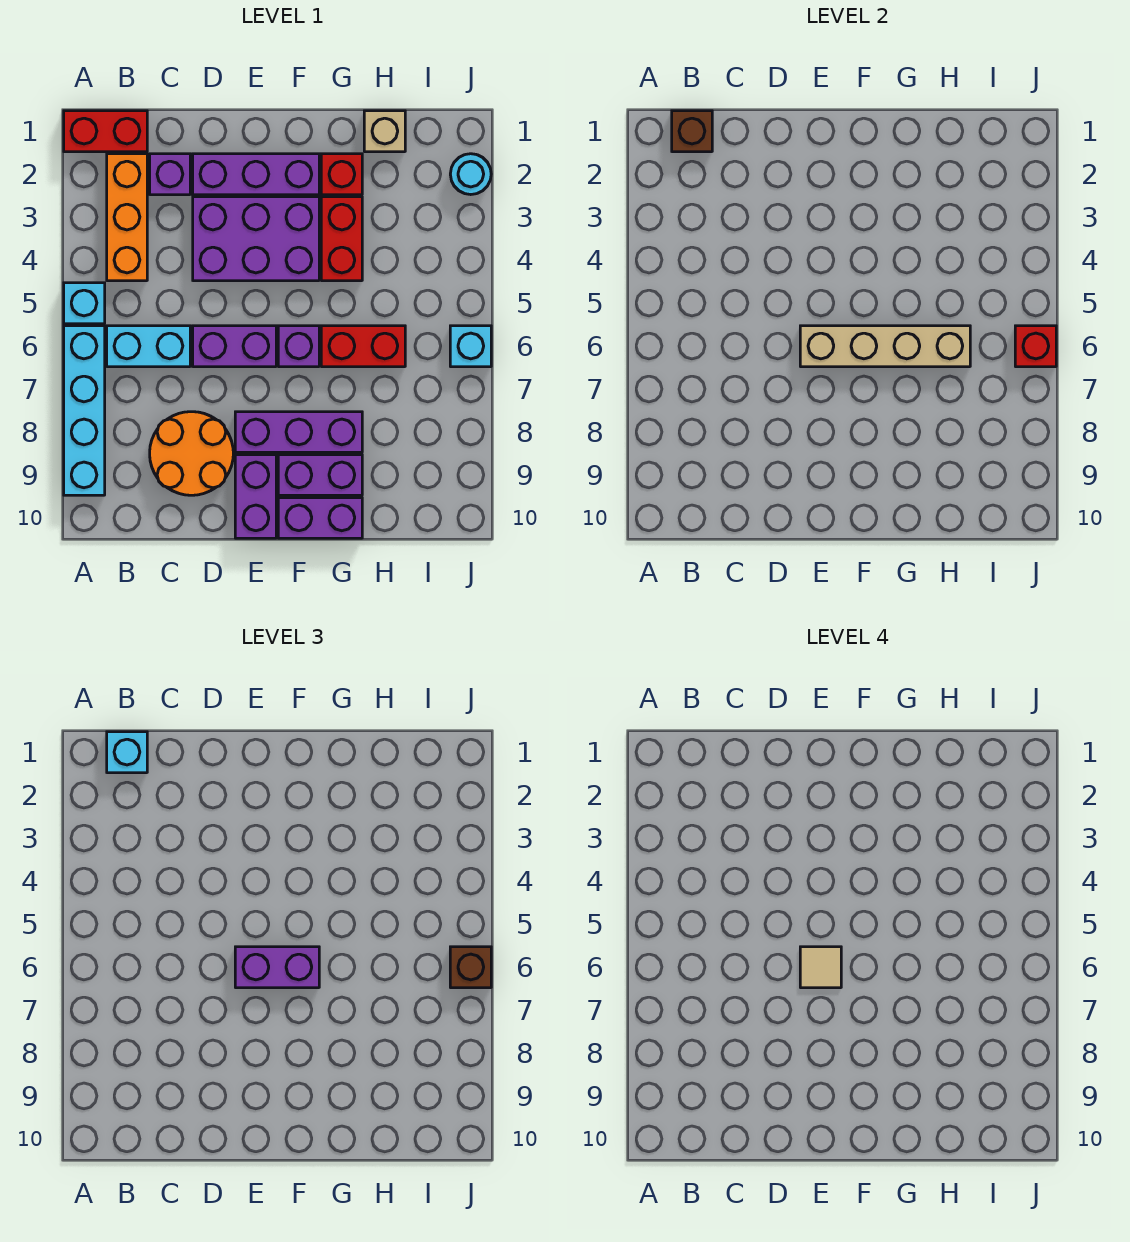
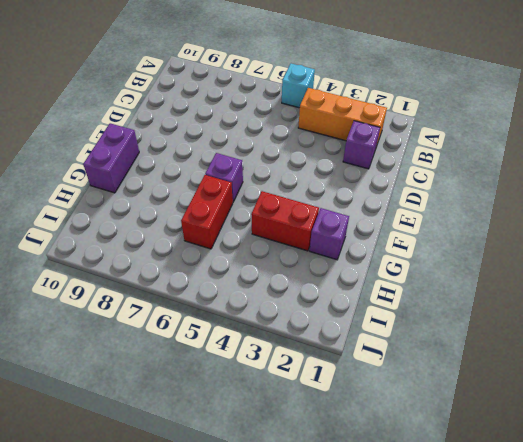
purple 1x1 brick [310,208,349,260] -> red 1x1 brick [321,154,362,195]
none -> red 1x2 brick [64,111,147,152]
none -> cyan 1x4 brick [64,326,105,495]
none -> cyan 1x2 brick [107,326,190,367]

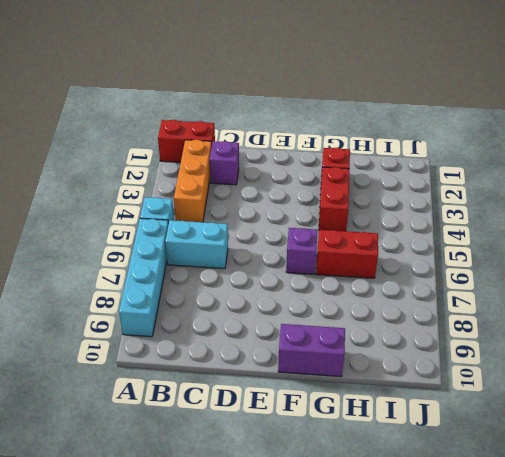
none -> orange 2x2 round brick [150,412,233,495]
none -> purple 1x3 brick [193,154,319,195]
none -> purple 2x3 brick [193,197,319,281]

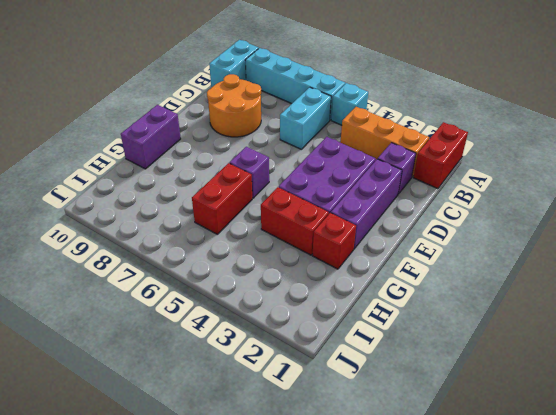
cyan 1x2 brick [209,40,259,88] -> none
none -> purple 1x2 brick [193,326,276,367]
none -> purple 1x3 brick [235,412,362,452]
none -> purple 1x2 brick [235,455,276,538]

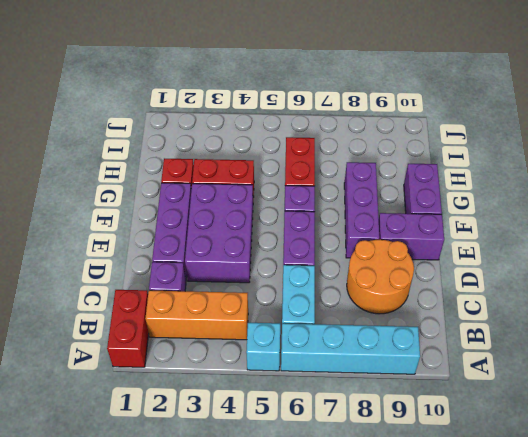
none -> purple 1x2 brick [278,455,362,495]
none -> tan 1x1 brick [364,111,405,152]
none -> cyan 1x1 round brick [450,154,491,195]

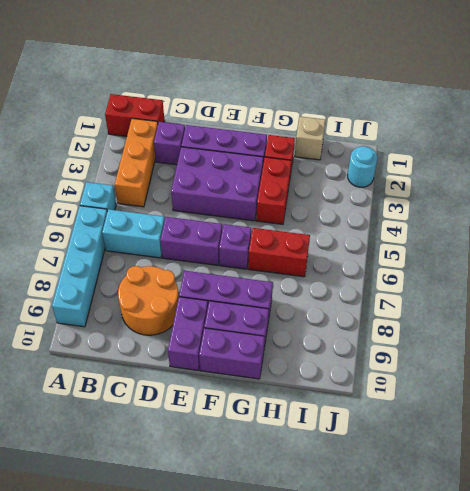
none -> cyan 1x1 brick [450,326,491,367]
none -> brown 1x1 brick [672,111,712,152]
none -> tan 1x4 brick [800,326,970,367]

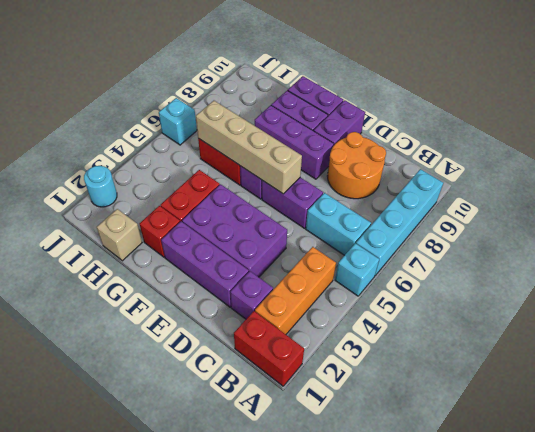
none -> brown 1x1 brick [672,111,712,152]
none -> red 1x1 brick [1015,326,1056,367]
none -> cyan 1x1 brick [107,732,147,773]

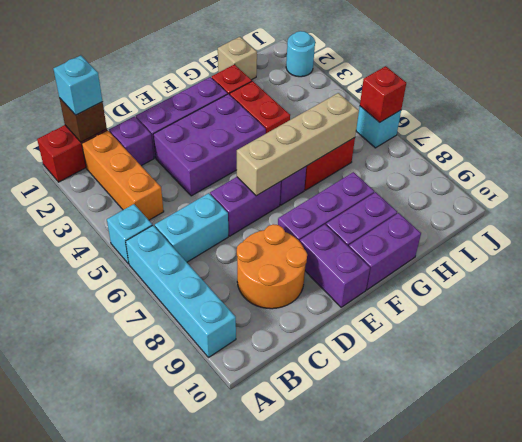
none -> purple 1x2 brick [235,947,319,988]
none -> brown 1x1 brick [450,947,491,988]
none -> tan 1x1 tile [800,947,841,988]

